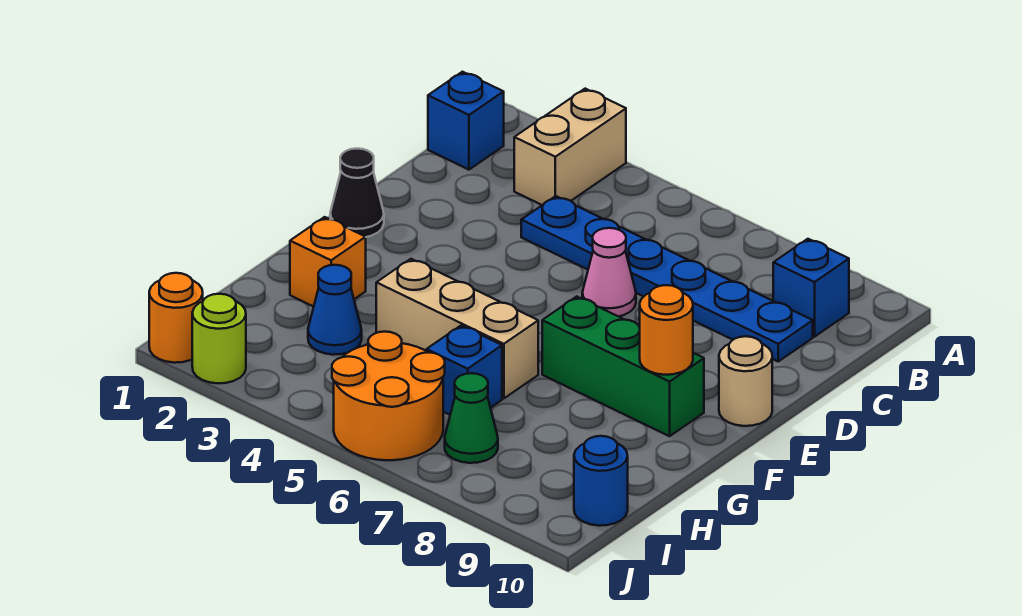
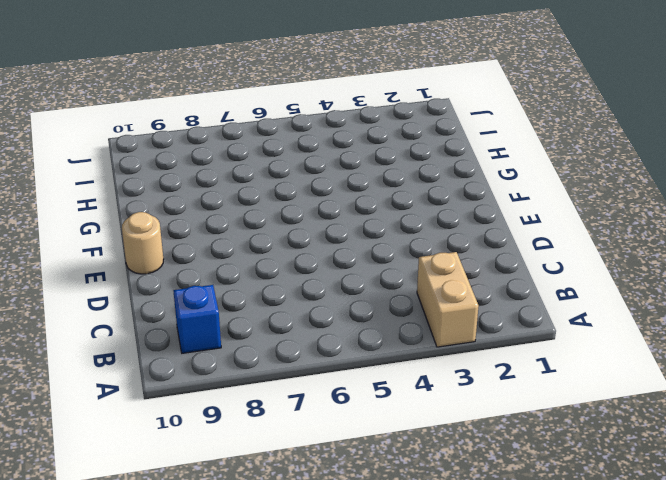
none -> blue 1x1 brick [428,72,504,170]
none -> blue 1x6 plate [521,196,813,361]
none -> pink 1x1 cone [582,228,636,317]

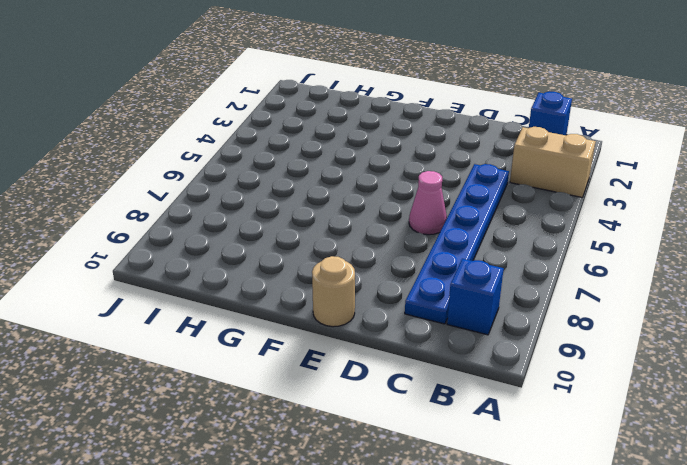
none -> black 1x1 cone [330,149,384,237]
none -> green 1x3 brick [542,296,704,436]
none -> orange 1x1 brick [290,217,366,307]

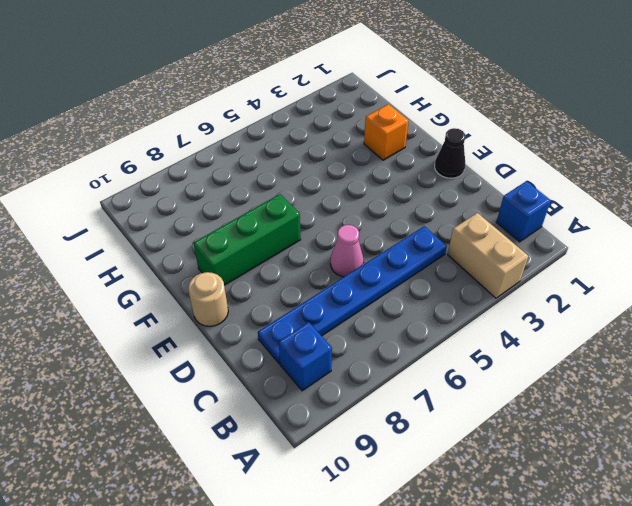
none -> tan 1x3 brick [376,259,538,398]
none -> blue 1x1 cone [308,265,362,355]
none -> blue 1x1 brick [427,326,502,415]

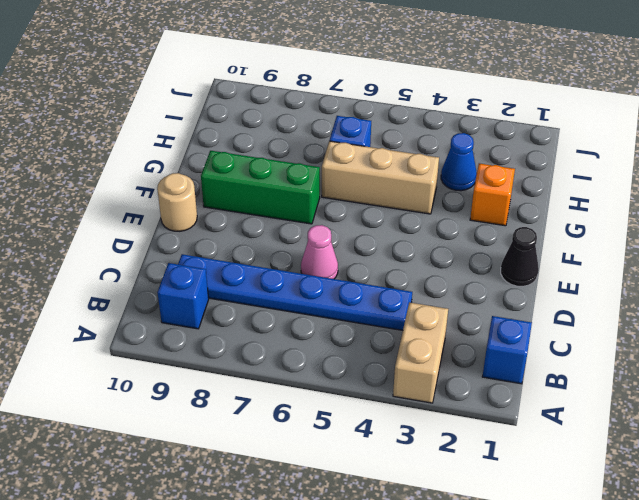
none -> orange 2x2 round brick [332,332,445,460]
none -> green 1x1 cone [445,373,498,463]
none -> blue 1x1 round brick [574,436,628,526]

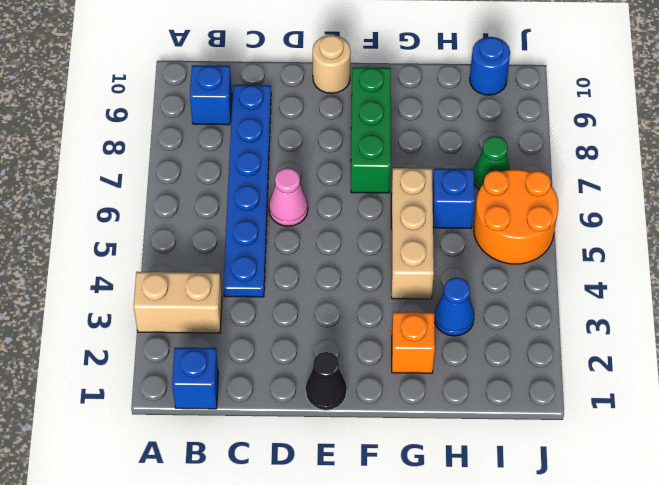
none -> orange 1x1 round brick [149,273,203,363]
none -> lime 1x1 round brick [192,294,246,383]
none -> orange 1x1 round brick [640,285,693,375]

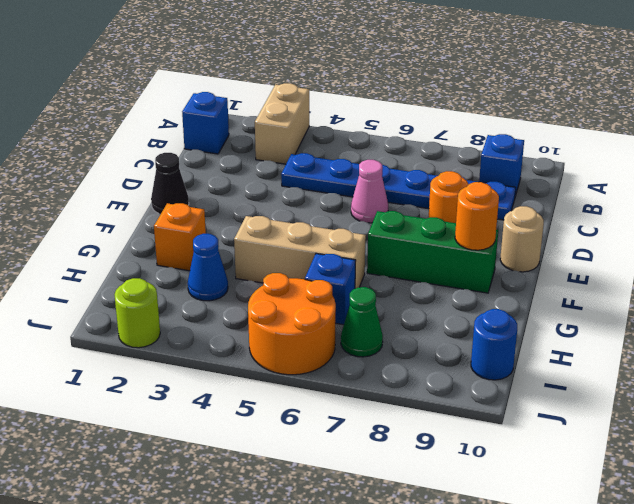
orange 1x1 round brick [429,171,469,223] -> orange 1x1 round brick moved to [149,273,203,363]

